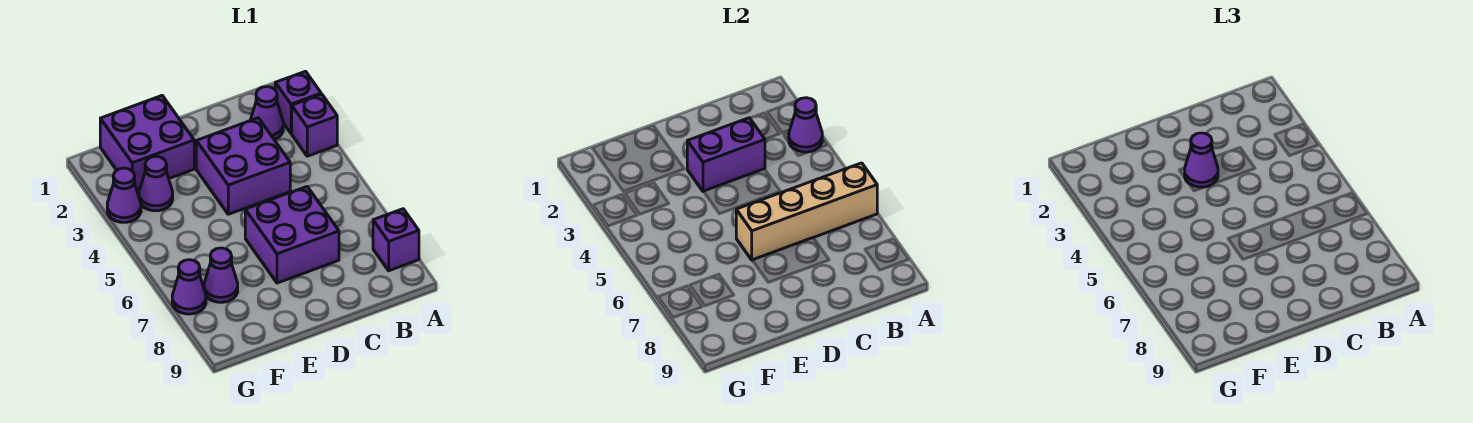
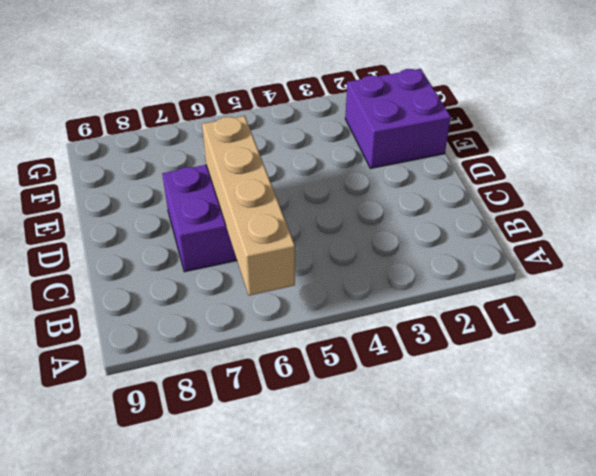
none -> purple 1x1 brick [275,71,321,133]
none -> purple 1x1 brick [292,94,337,156]
none -> purple 1x1 brick [373,209,419,271]

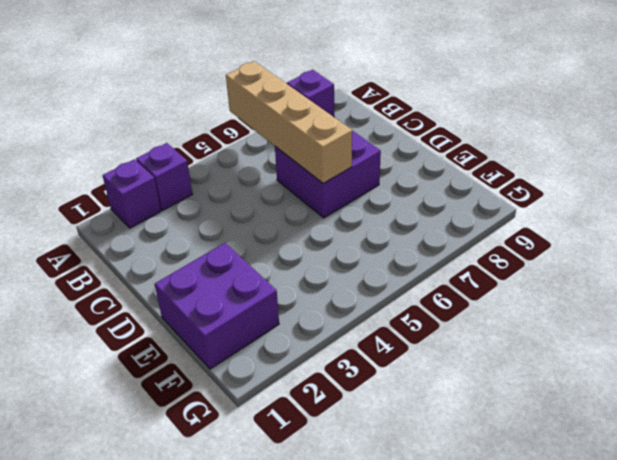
none -> purple 1x1 cone [251,87,283,140]
none -> purple 2x2 brick [196,118,290,214]
none -> purple 1x1 cone [139,156,173,211]

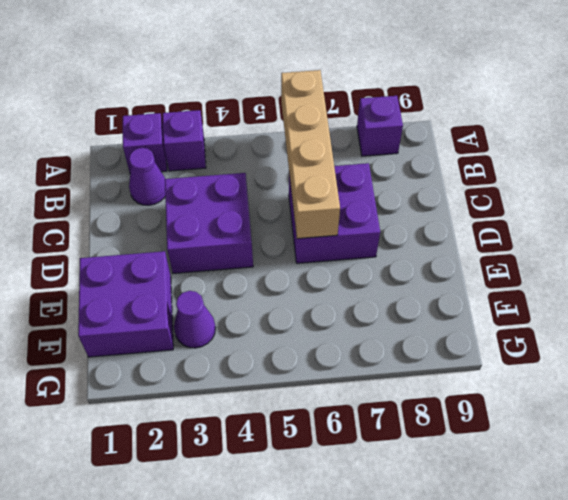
none -> purple 1x1 cone [204,248,238,302]
none -> purple 1x1 cone [107,168,141,222]
none -> purple 1x1 cone [172,260,206,314]

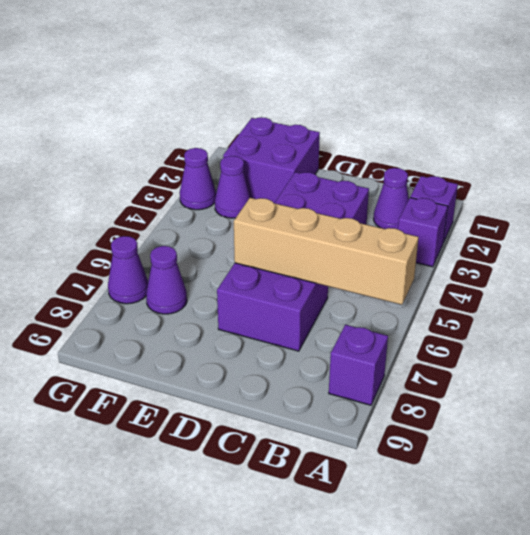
none -> purple 1x1 cone [789,98,822,152]
none -> purple 1x2 brick [687,118,765,192]
none -> purple 1x1 cone [1185,133,1218,187]

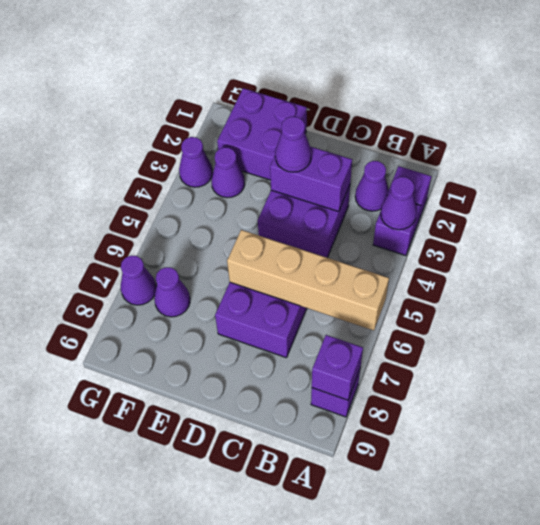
purple 1x1 brick [312,335,363,400] -> none

